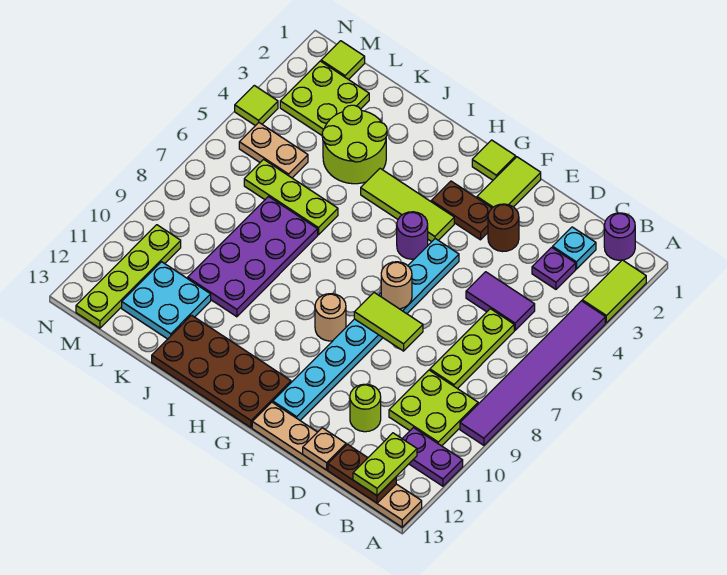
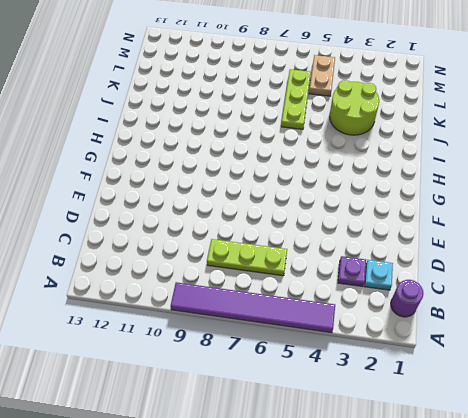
none -> lime 1x2 tile [582,260,646,323]
none -> purple 1x2 plate [402,428,463,486]
none -> tan 1x6 plate [252,402,422,527]
none -> lime 2x2 plate [389,370,478,446]

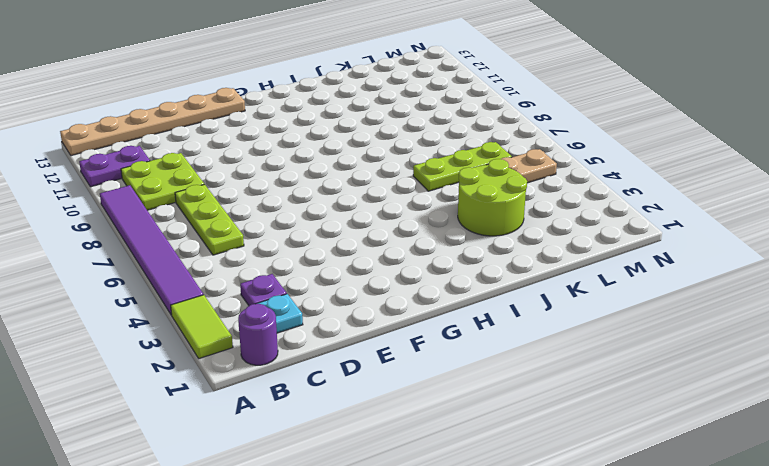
none -> purple 1x2 tile [466,272,535,330]
none -> lime 1x1 round brick [350,384,381,432]
none -> brown 1x1 round brick [488,204,519,252]
none -> lime 1x2 tile [477,157,541,208]

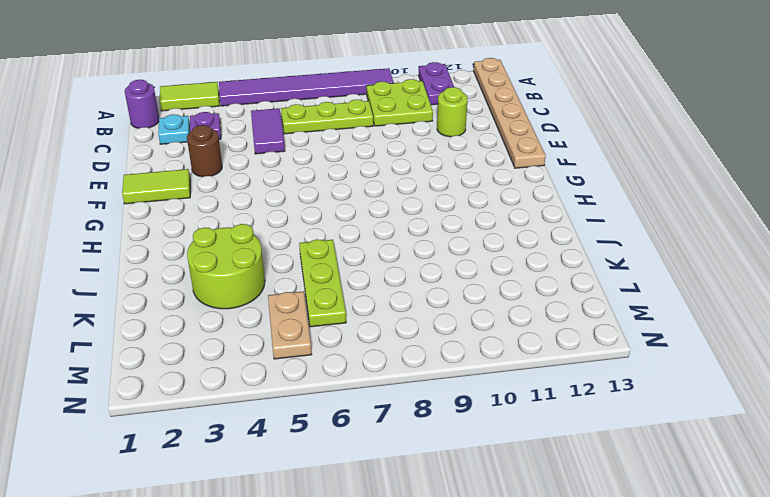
none -> brown 1x2 plate [431,181,492,240]
none -> cyan 1x8 plate [273,239,459,420]
none -> lime 1x1 tile [472,140,516,180]
none -> lime 1x3 tile [361,168,454,242]

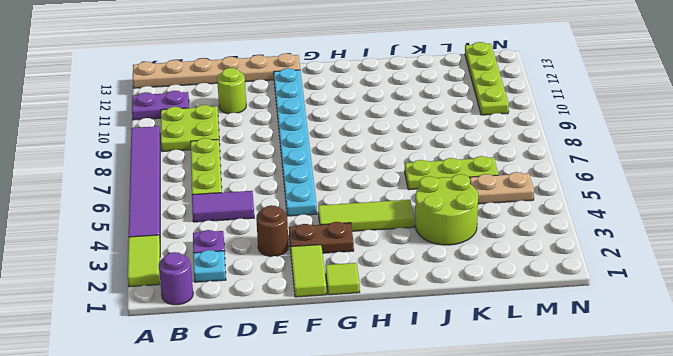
none -> purple 1x1 round brick [397,212,428,259]
none -> tan 1x1 round brick [315,294,346,341]
none -> brown 2x4 plate [152,315,291,428]
none -> purple 2x4 plate [188,197,318,317]

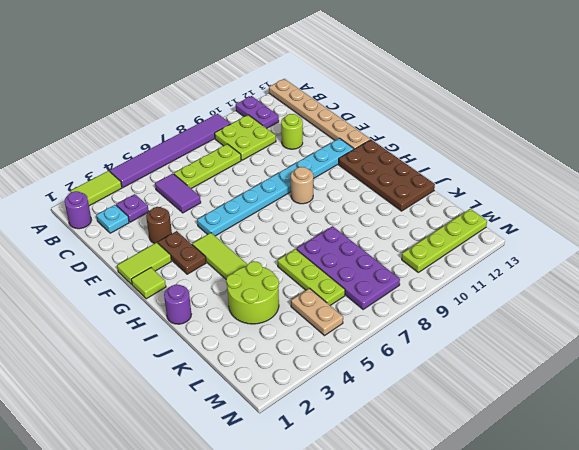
purple 1x1 round brick [164,285,191,324] -> purple 1x1 round brick moved to [397,212,428,259]
purple 2x4 plate [297,226,400,309] -> purple 2x4 plate turned to [188,197,318,317]
none -> cyan 2x2 plate [122,262,211,339]
none -> lime 2x2 plate [280,61,369,135]
none -> lime 1x1 tile [321,41,365,80]
none -> lime 1x1 tile [235,85,278,126]

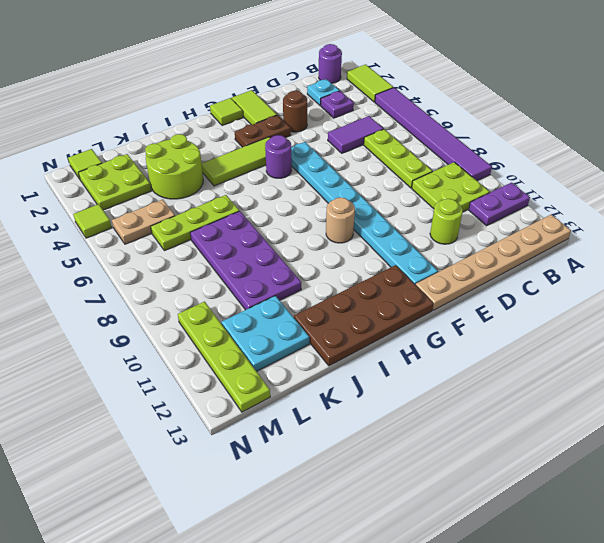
none -> brown 1x2 plate [328,444,396,503]
none -> tan 1x1 plate [303,428,346,470]
none -> lime 1x2 tile [354,293,423,351]
none -> tan 1x1 round brick [381,262,412,309]

